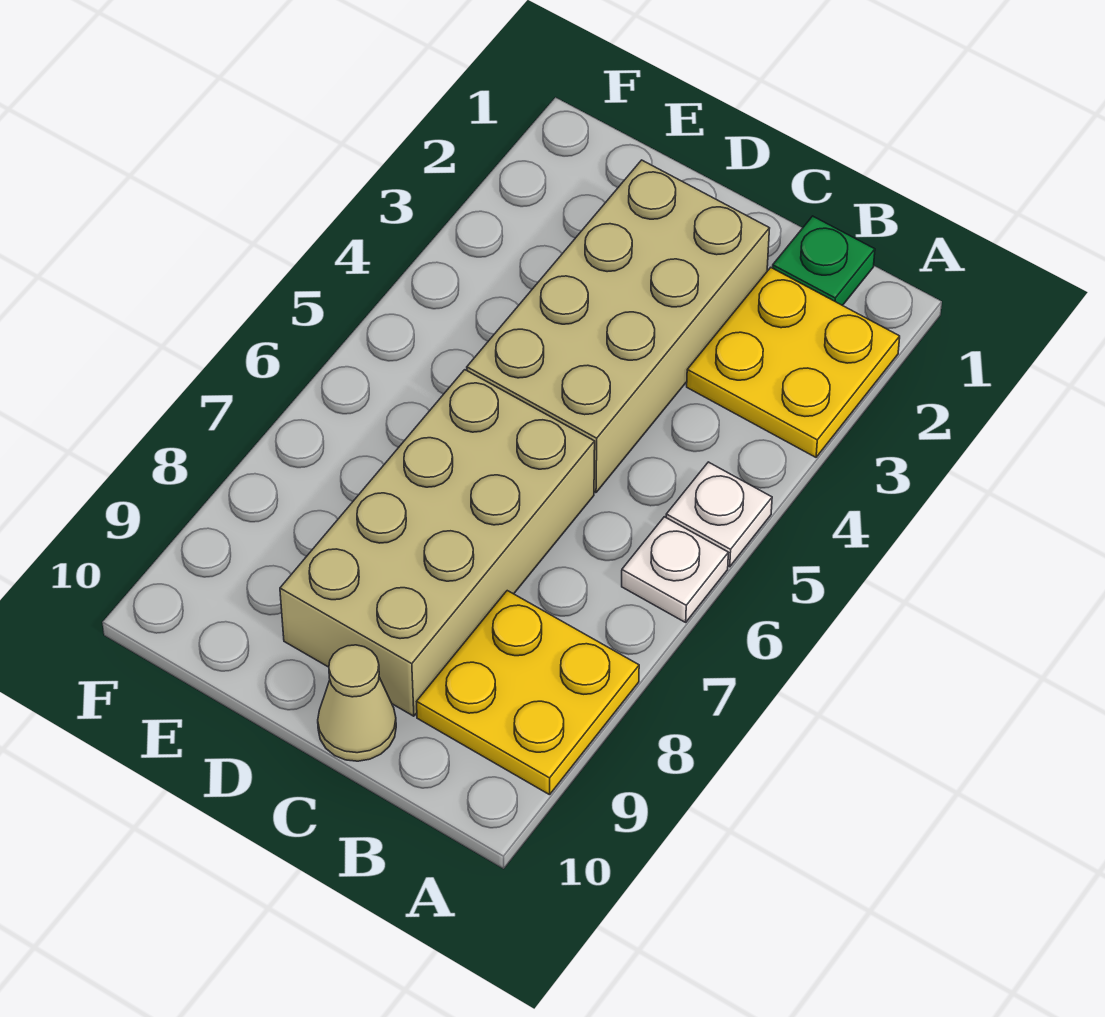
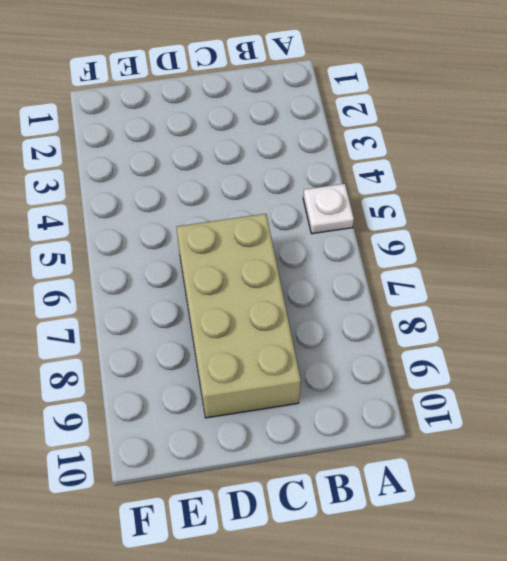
none -> yellow 2x2 plate [687,268,900,457]
none -> white 1x1 plate [622,517,728,622]

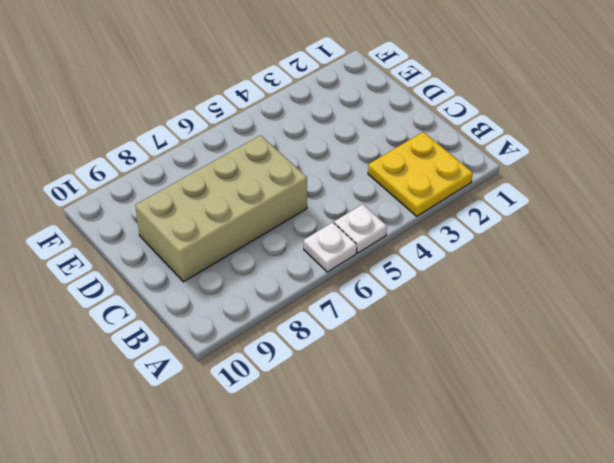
none -> yellow 2x2 plate [417,591,639,795]
none -> green 1x1 plate [773,216,875,306]

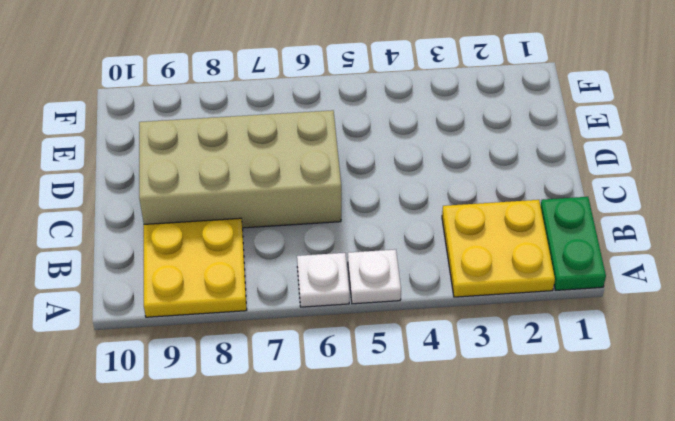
green 1x2 plate [540,197,606,290] -> green 1x1 plate [773,216,875,306]
none -> tan 2x4 brick [467,160,770,493]
none -> tan 1x1 cone [318,645,396,761]

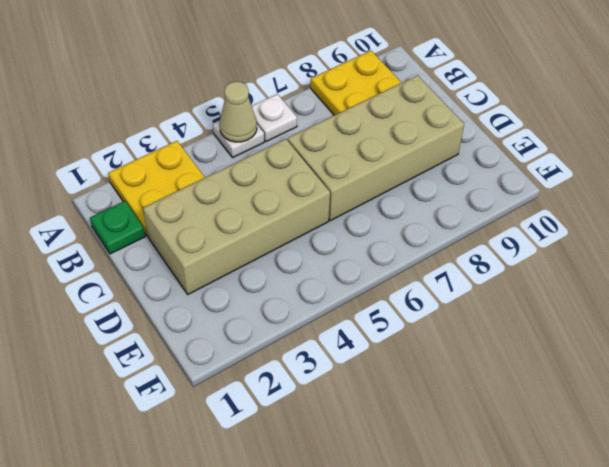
tan 1x1 cone [219,81,257,142] -> tan 1x1 cone moved to [318,645,396,761]

